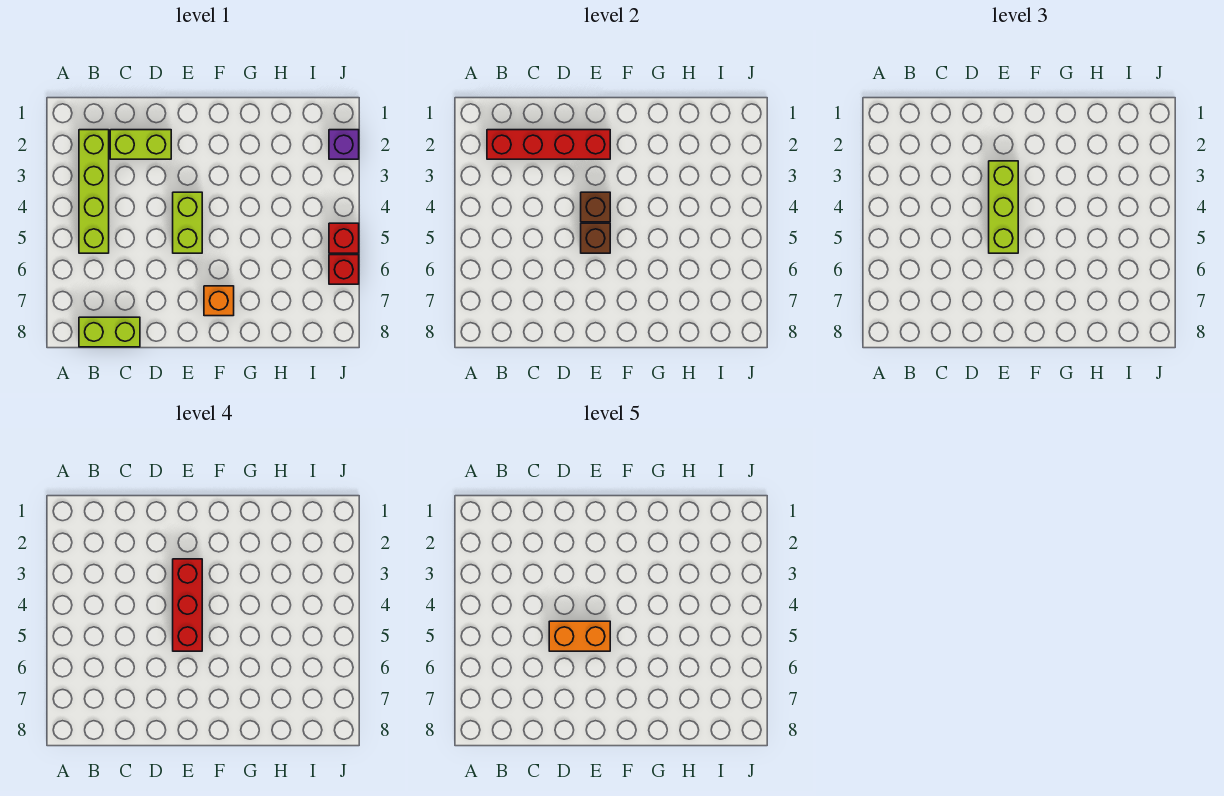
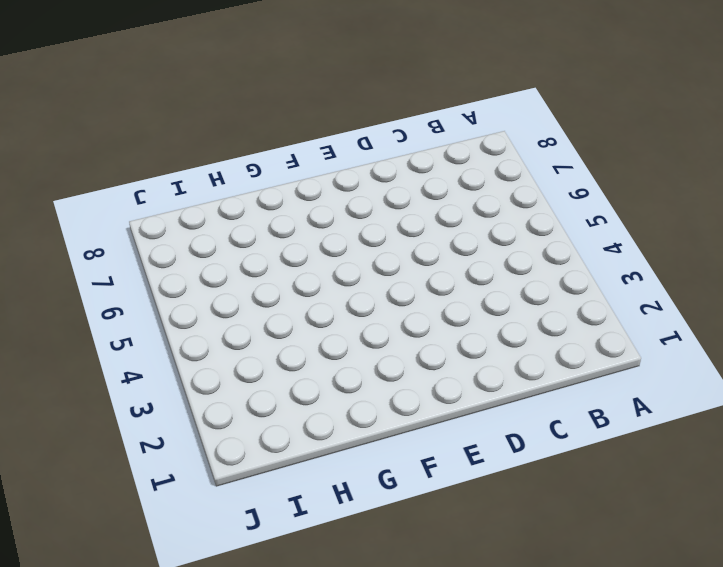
none -> lime 1x4 brick [79,130,109,253]
none -> lime 1x2 brick [79,317,140,347]
none -> lime 1x2 brick [110,130,171,159]

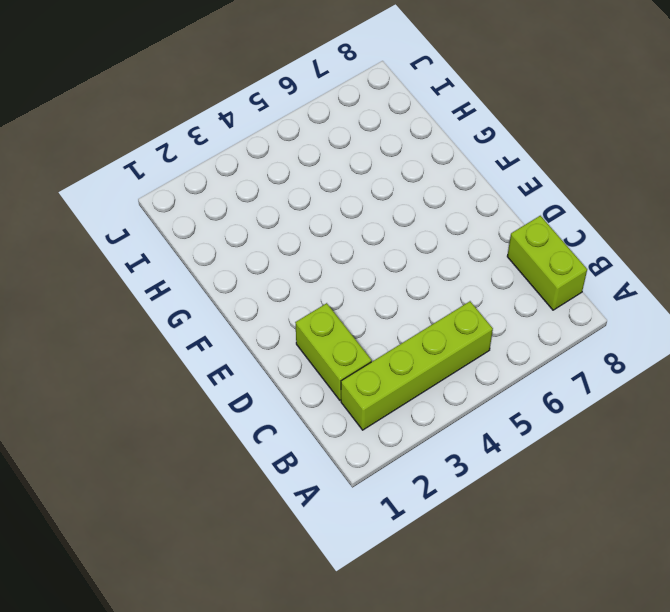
none -> lime 1x2 brick [173,192,202,253]
none -> orange 1x1 brick [204,286,234,316]
none -> purple 1x1 brick [329,130,359,159]

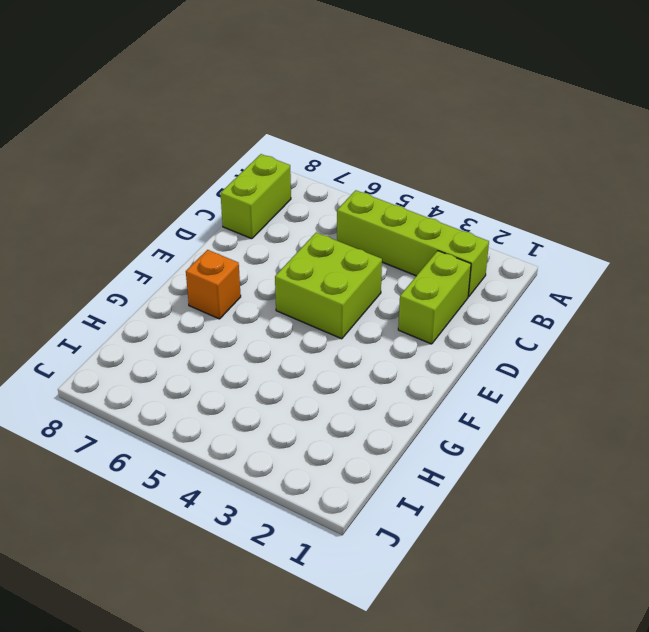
lime 2x2 brick [275,232,382,339] -> lime 1x2 brick [173,192,202,253]
none -> purple 1x1 brick [329,130,359,159]
none -> red 1x1 brick [329,223,359,253]
none -> red 1x1 brick [329,255,359,284]

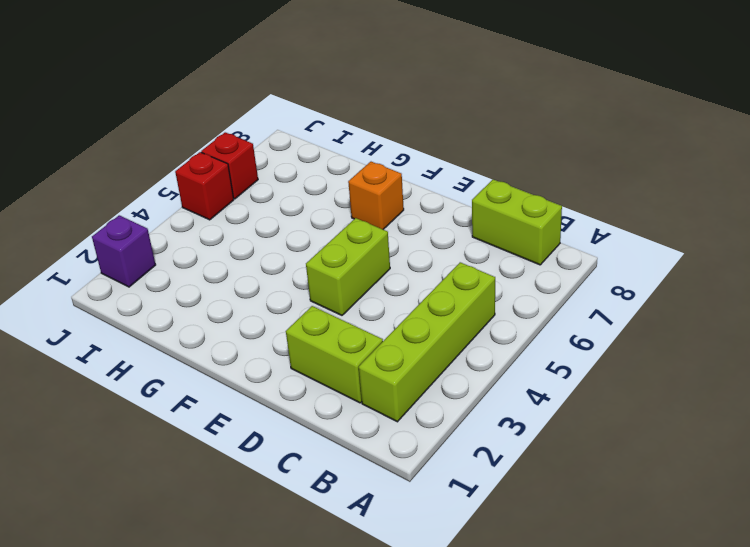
none -> red 1x4 brick [487,130,610,159]
none -> brown 1x1 brick [581,192,610,222]
none -> brown 1x1 brick [581,223,610,253]

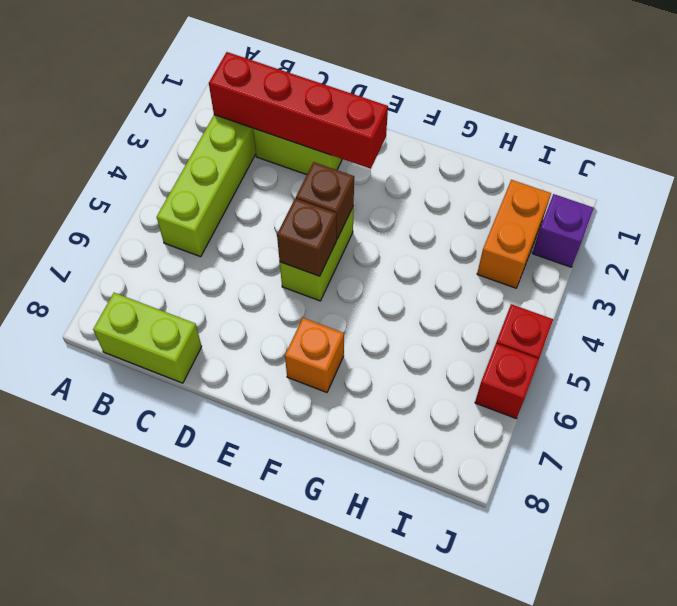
orange 1x2 brick [477,180,551,288] -> orange 1x2 brick turned to [549,621,610,651]
none -> lime 1x3 brick [989,161,1018,253]
none -> red 1x3 brick [173,559,202,651]

